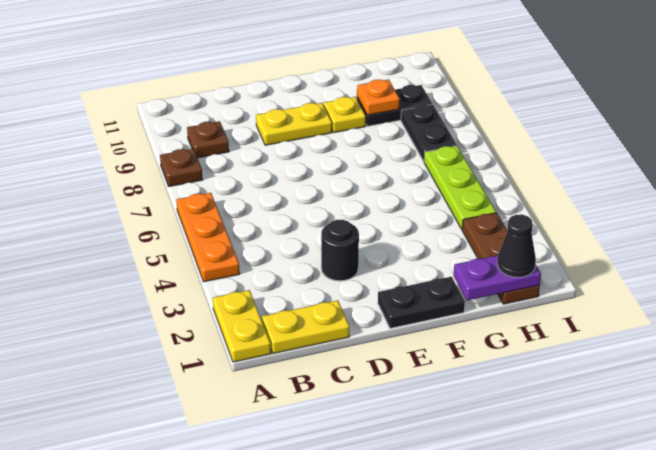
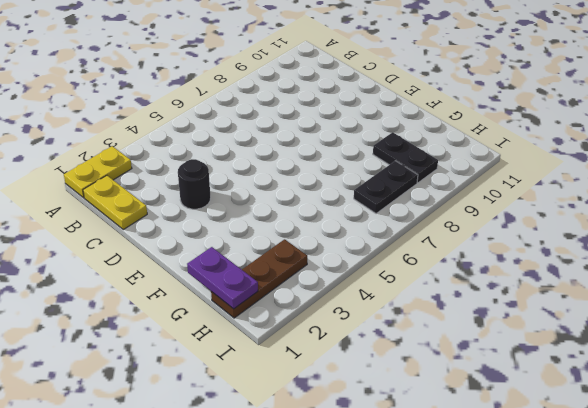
none -> orange 1x3 plate [176,193,240,282]
none -> brown 1x1 plate [160,149,202,187]
none -> brown 1x1 plate [187,121,229,158]

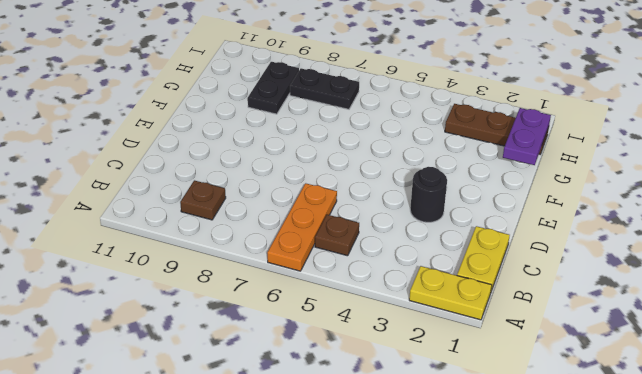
orange 1x3 plate [267,183,337,271] -> orange 1x3 plate turned to [176,193,240,282]
brown 1x1 plate [315,215,359,256] -> brown 1x1 plate moved to [160,149,202,187]
none -> yellow 1x2 plate [256,103,332,145]
none -> black 1x2 plate [378,277,465,328]
none -> yellow 1x1 plate [324,97,366,133]

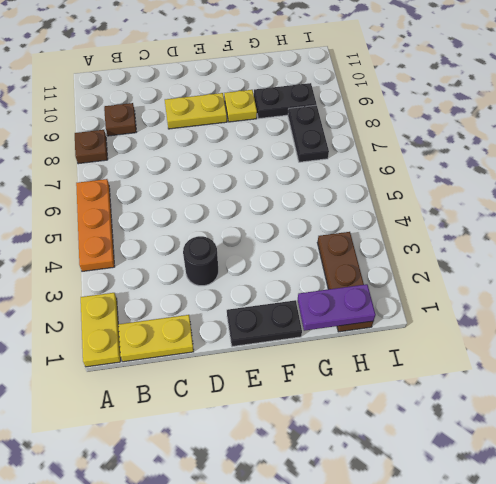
none -> lime 1x3 plate [424,146,496,229]
none -> orange 1x1 plate [357,79,400,115]
none -> black 1x1 cone [497,214,536,277]

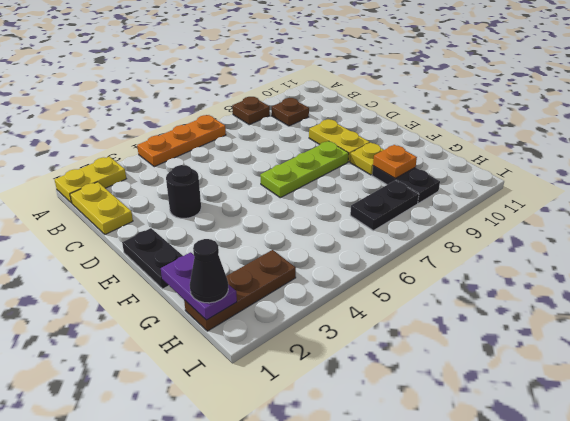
lime 1x3 plate [260,141,349,198] -> lime 1x3 plate moved to [424,146,496,229]

